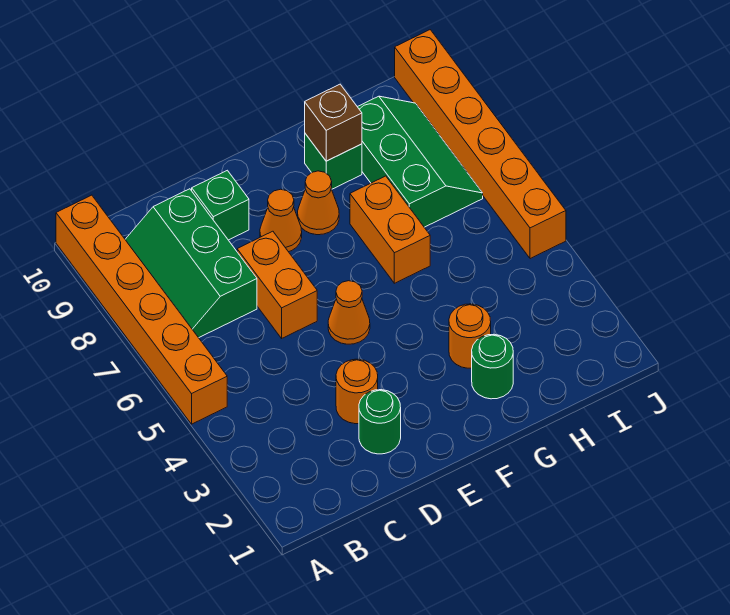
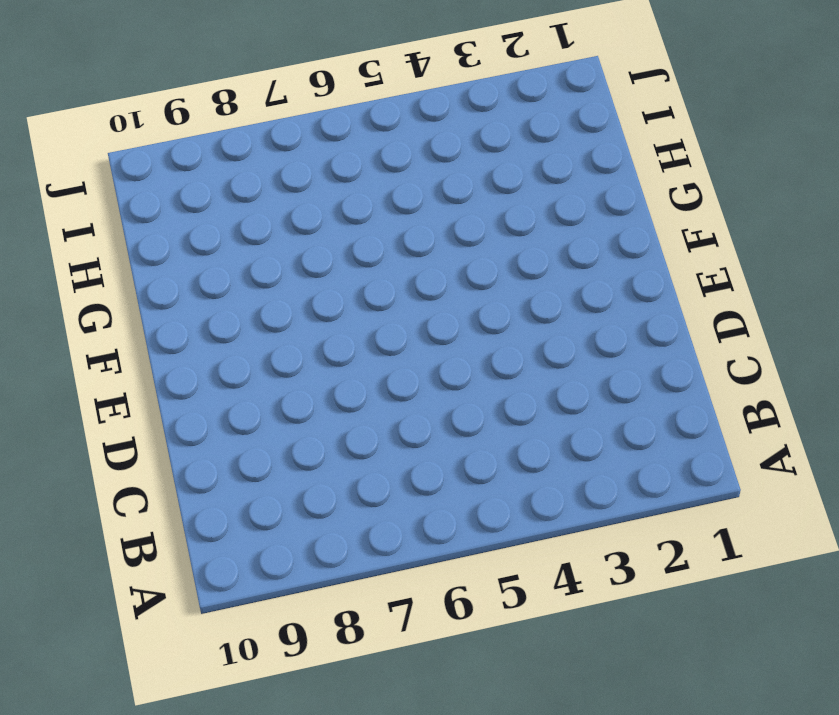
none -> orange 1x6 brick [56,195,227,424]
none -> green 2x3 slope [125,189,257,338]
none -> green 1x1 round brick [359,390,401,454]

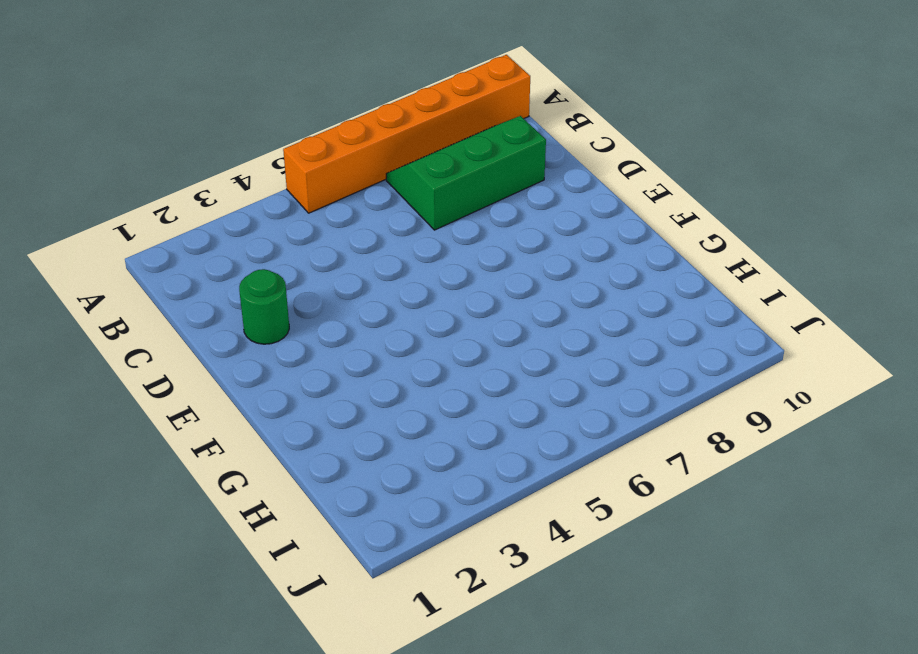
none -> orange 1x1 round brick [336,359,378,424]
none -> orange 1x2 brick [237,231,317,338]
none -> green 1x1 brick [192,170,249,240]

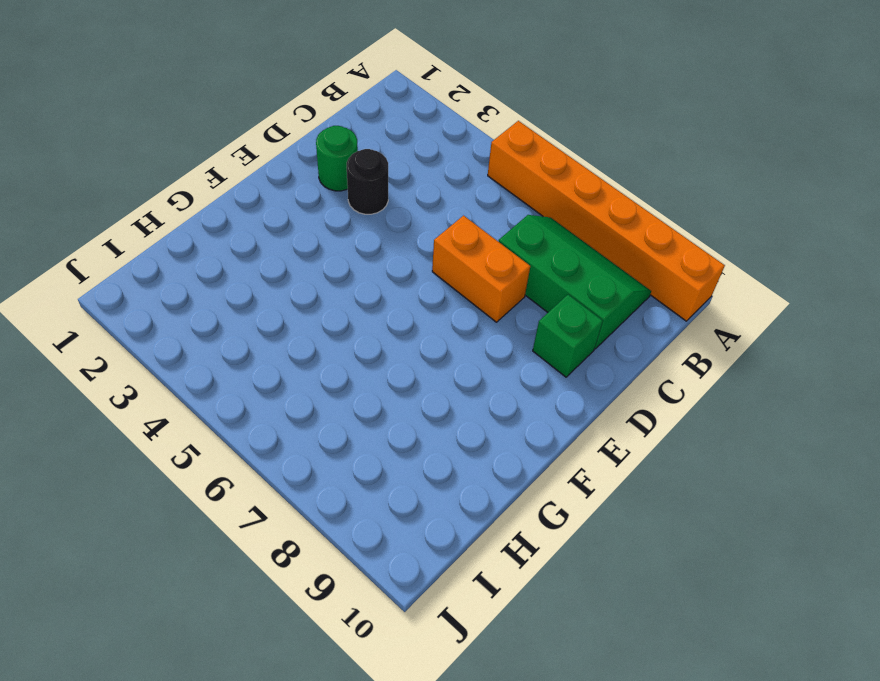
black 1x1 round brick [347,149,388,214] -> orange 1x1 round brick [336,359,378,424]
none -> orange 1x1 cone [328,281,370,344]
none -> orange 1x1 cone [260,189,302,252]
none -> orange 1x1 cone [298,171,339,235]

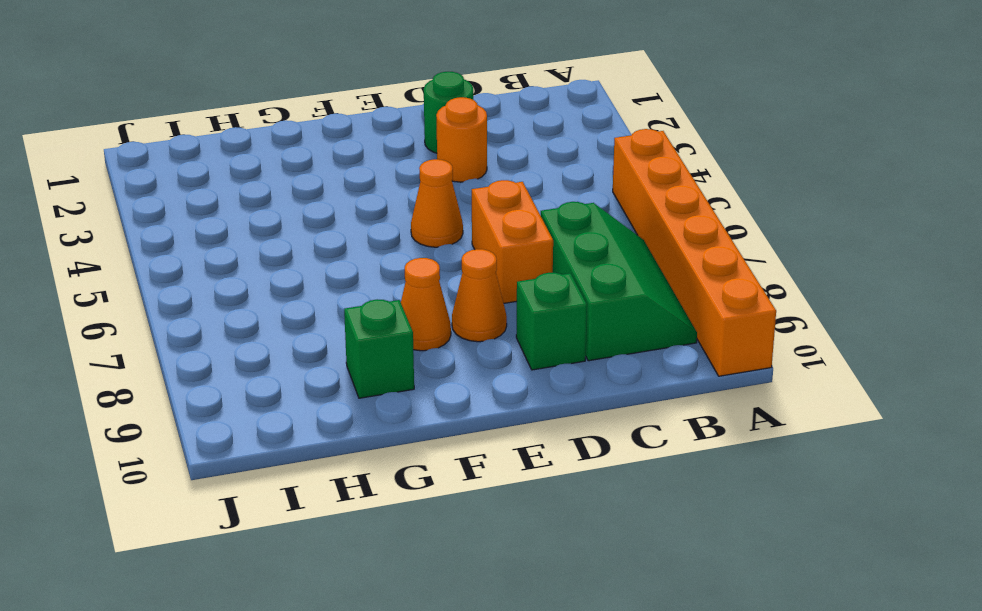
none -> green 1x1 round brick [472,334,513,399]
none -> orange 1x1 round brick [449,304,491,368]
none -> orange 1x2 brick [350,176,430,283]

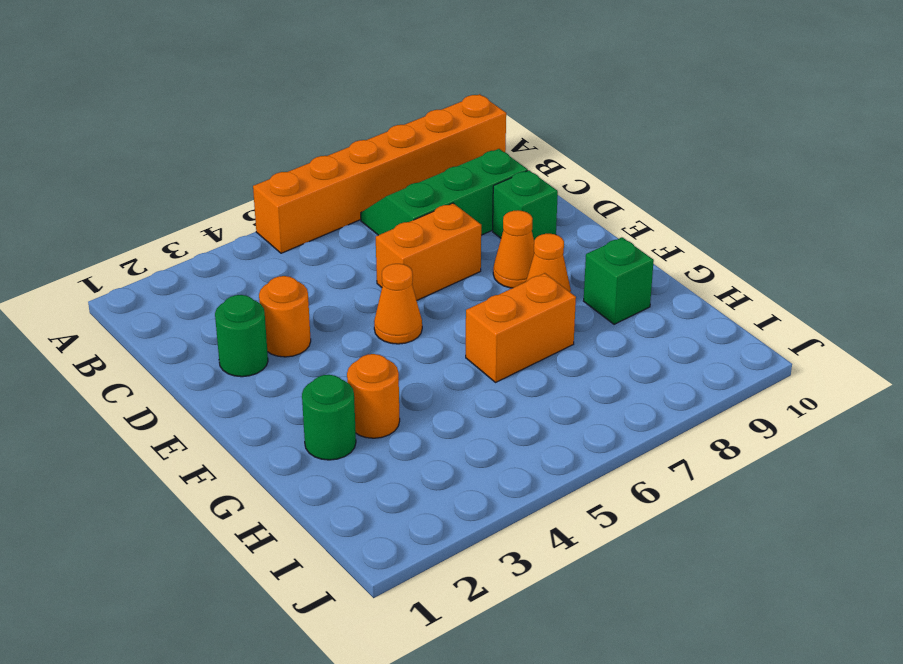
none -> green 2x3 slope [358,96,483,227]
none -> orange 1x6 brick [395,30,566,259]
none -> brown 1x1 brick [305,84,362,161]

